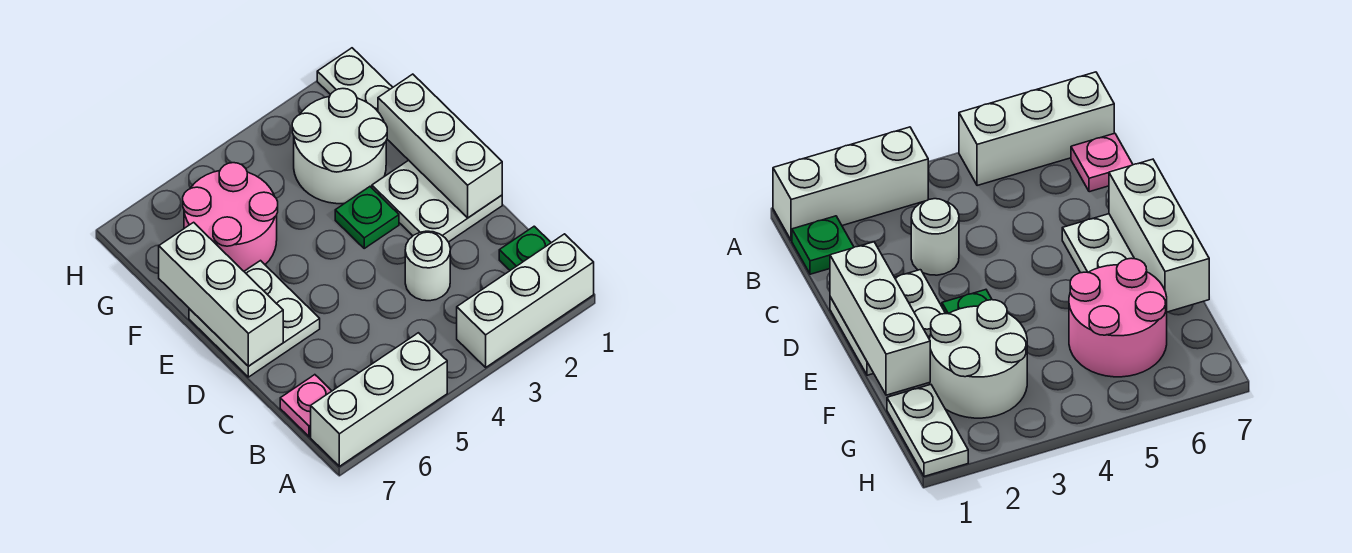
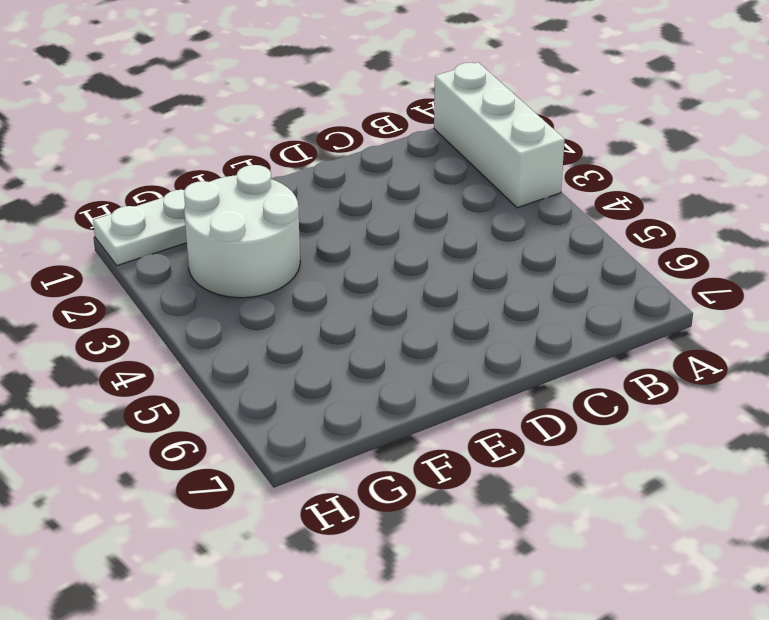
none -> white 1x3 brick [311,333,447,466]
none -> green 1x1 plate [499,226,551,270]
none -> pink 1x1 plate [280,375,331,437]

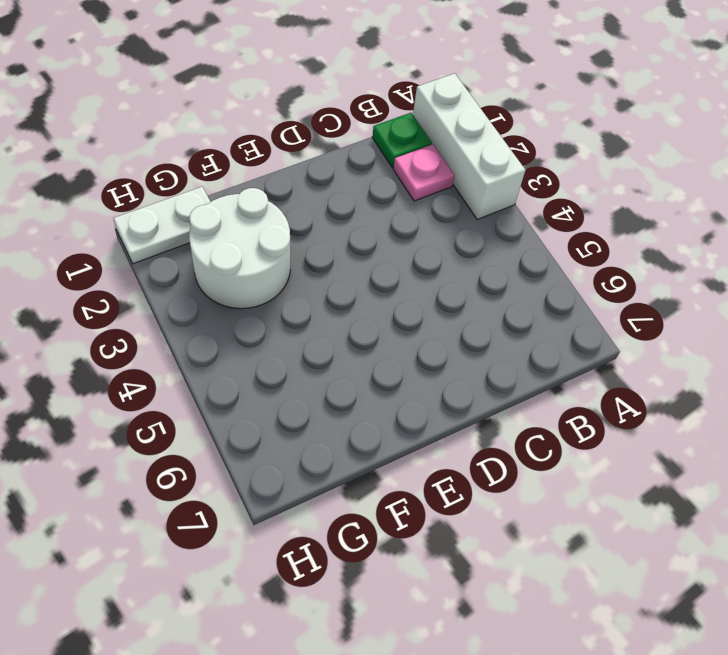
pink 1x1 plate [393,144,454,201] -> pink 1x1 plate moved to [280,375,331,437]
none -> white 1x3 brick [311,333,447,466]
none -> white 1x1 round brick [405,231,450,301]
none -> white 2x2 plate [372,160,502,242]

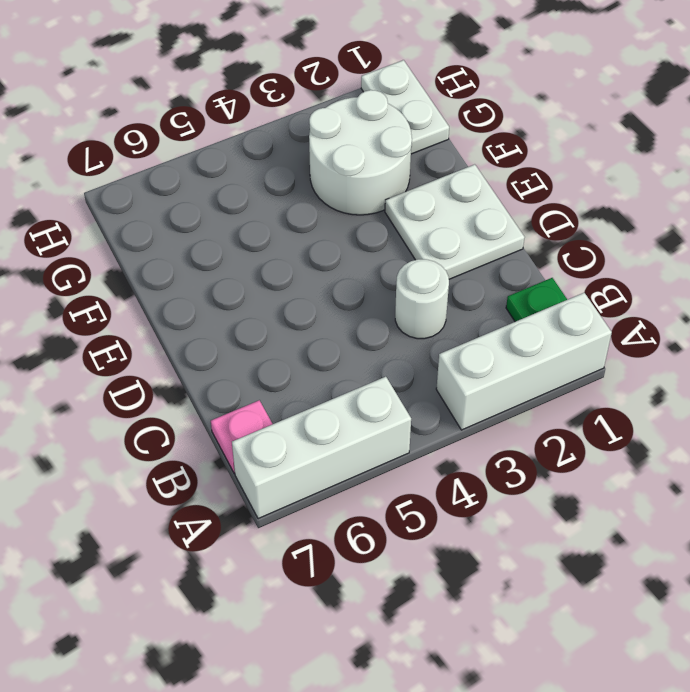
none -> white 2x2 plate [189,261,320,377]
none -> green 1x1 plate [335,187,399,248]
none -> pink 2x2 round brick [183,163,278,271]

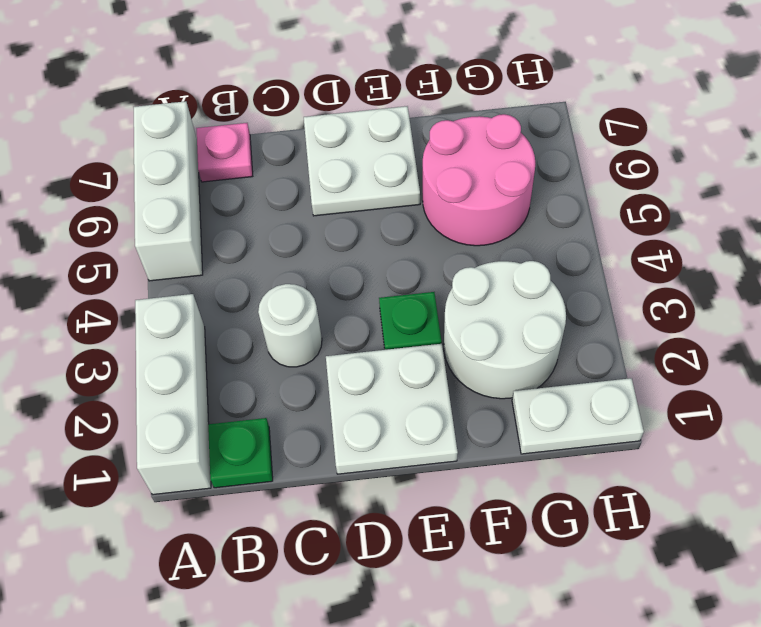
none -> white 1x3 brick [378,74,502,218]
none -> white 1x3 brick [159,222,283,366]

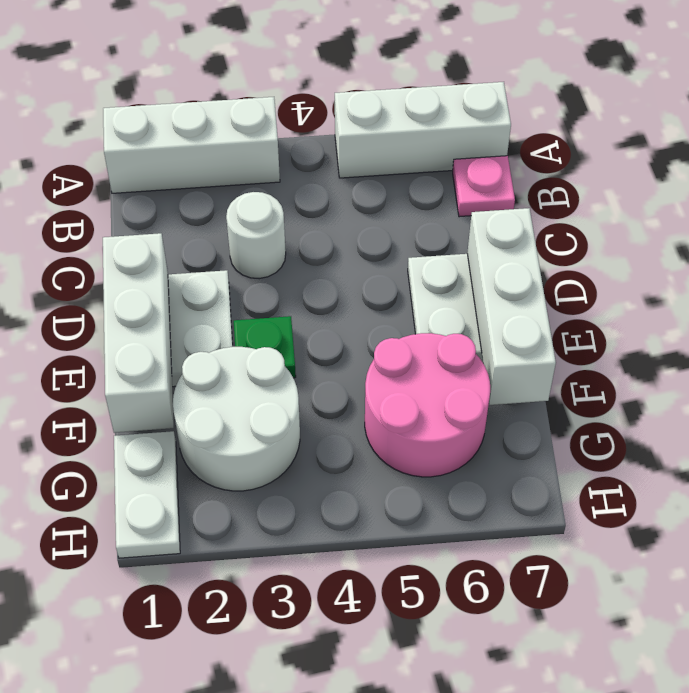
none -> green 1x1 plate [499,226,551,270]

